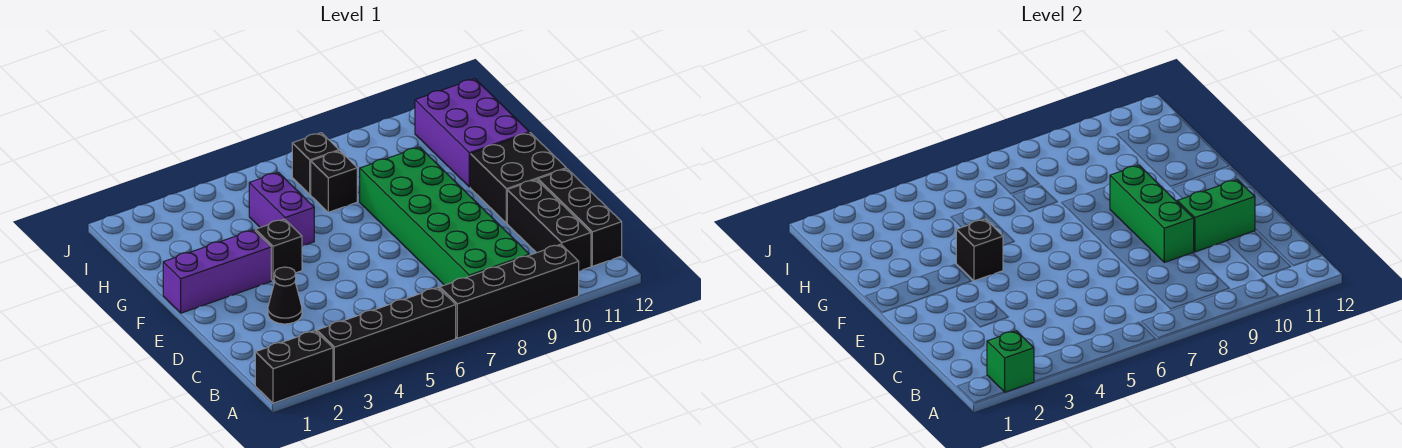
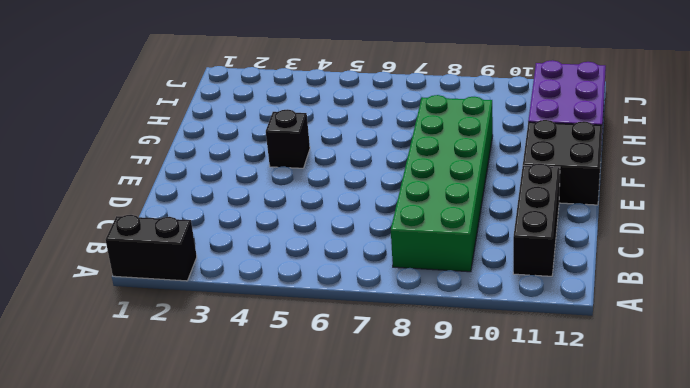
none -> black 1x4 brick [317,288,456,382]
none -> black 1x4 brick [440,244,579,338]
none -> black 1x3 brick [538,169,622,266]

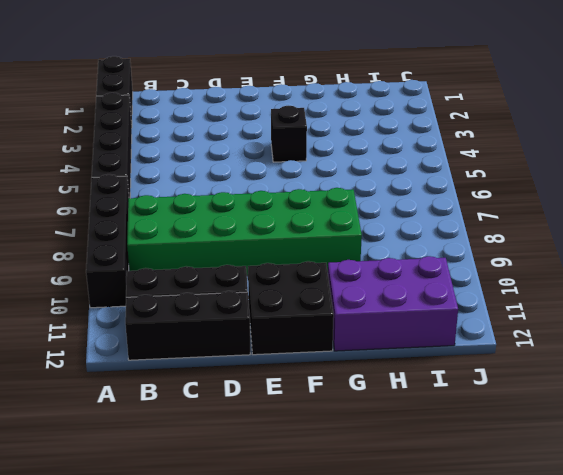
none -> black 1x1 cone [268,267,302,324]
none -> purple 1x3 brick [163,230,271,313]
none -> purple 1x2 brick [249,172,314,246]

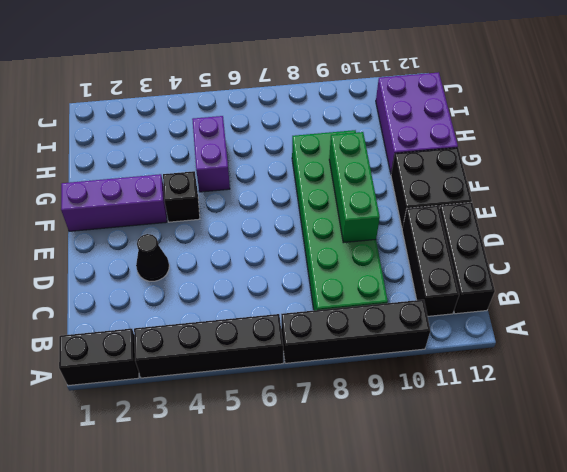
none -> black 1x1 brick [311,151,357,212]
none -> black 1x1 brick [292,133,339,194]
none -> green 1x1 brick [987,331,1034,392]

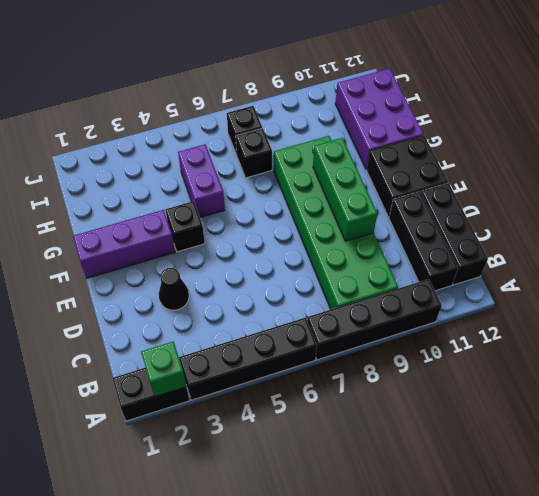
none -> green 1x2 brick [1177,179,1255,252]
none -> black 1x1 brick [956,219,1003,281]

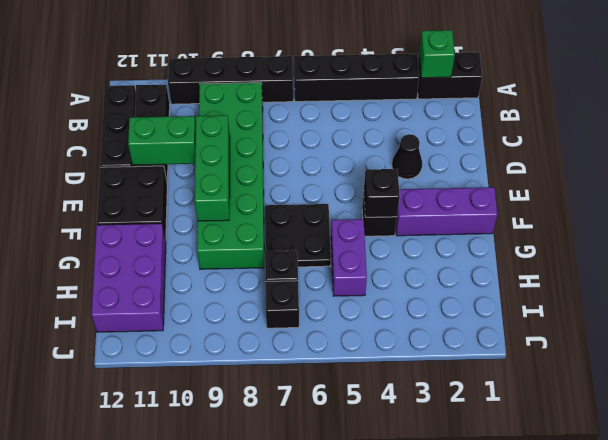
black 2x2 plate [265,204,331,267] -> none

